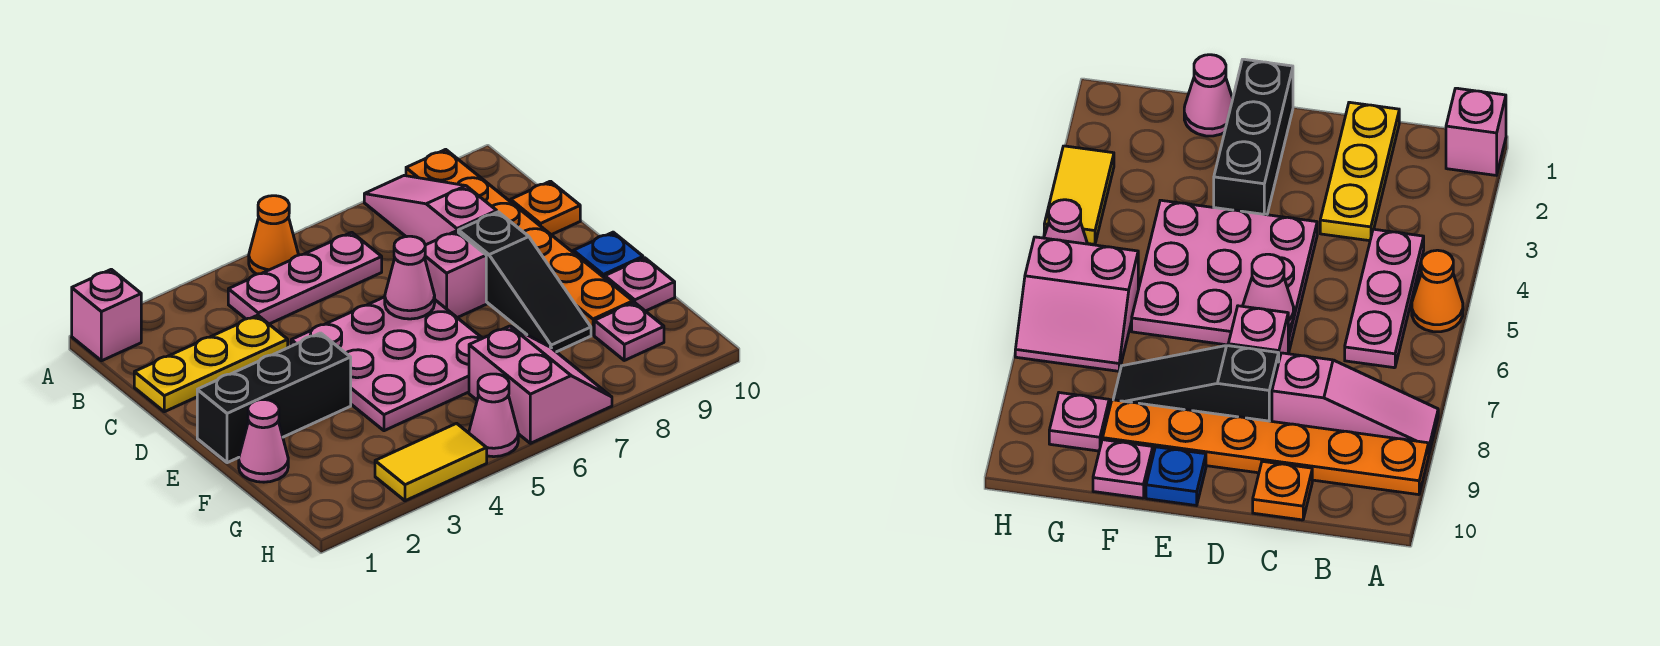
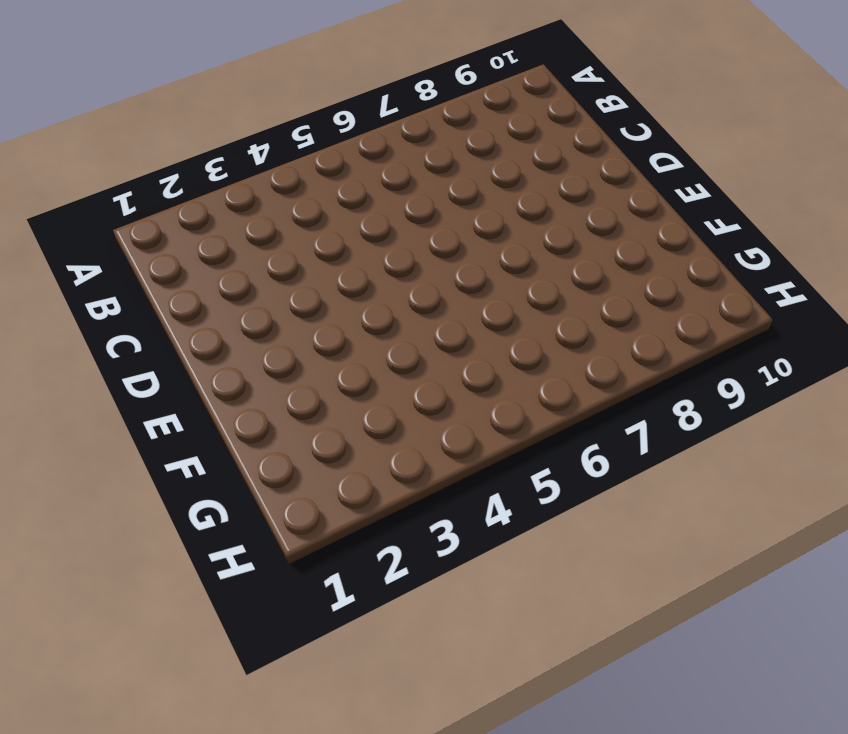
none -> pink 1x1 brick [72,269,141,361]
none -> orange 1x1 cone [249,196,298,274]
none -> pink 1x3 slope [364,176,497,245]

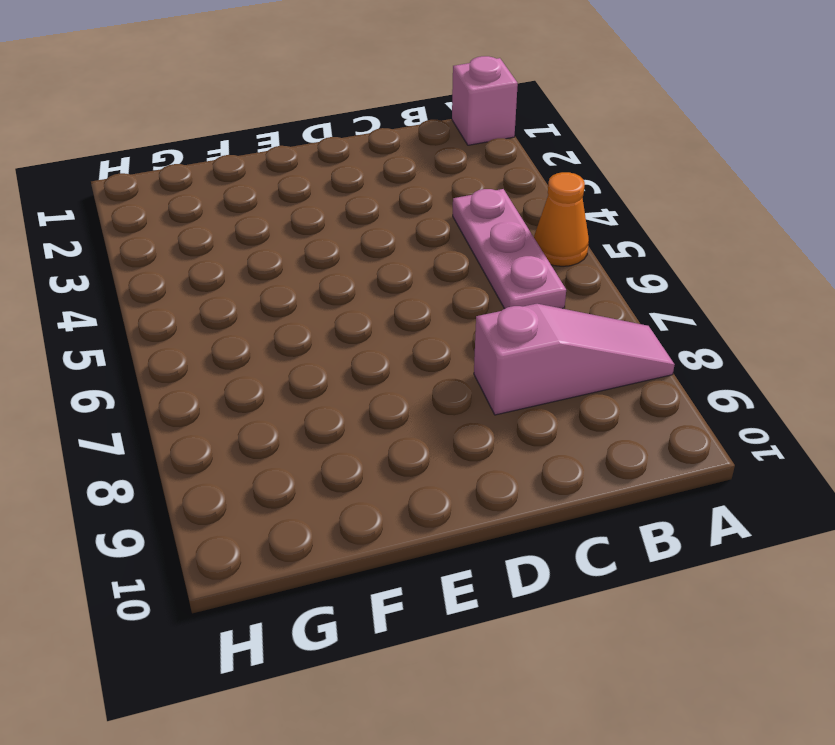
none -> orange 1x6 plate [406,149,633,335]
none -> yellow 1x3 plate [134,315,288,412]
none -> orange 1x1 plate [511,181,580,235]

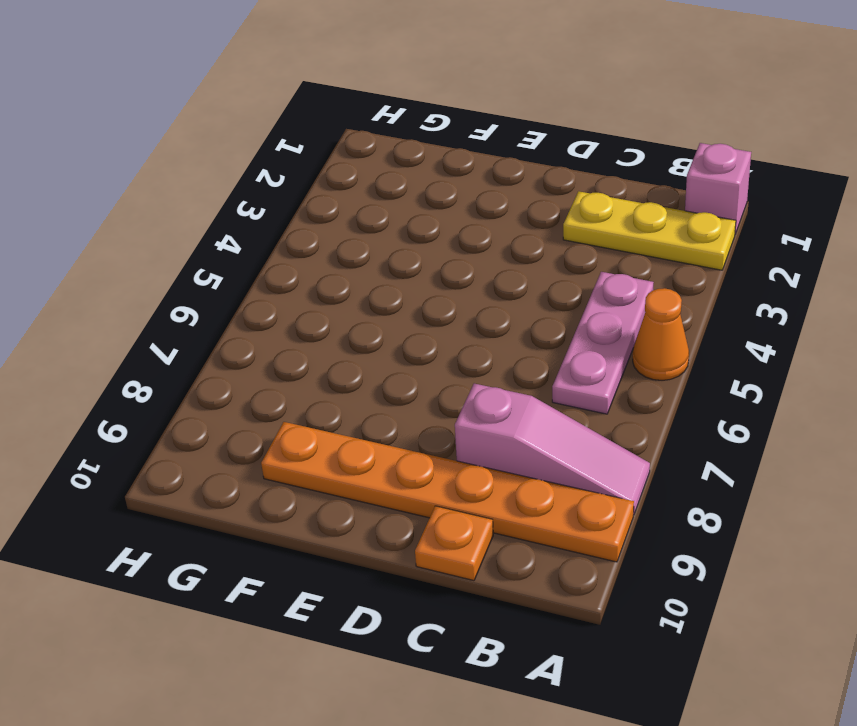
yellow 1x3 plate [563,191,736,270] -> yellow 1x3 plate turned to [134,315,288,412]
none -> pink 3x3 plate [291,297,482,431]
none -> pink 1x1 brick [425,231,486,318]
none -> black 1x3 slope [458,212,591,352]

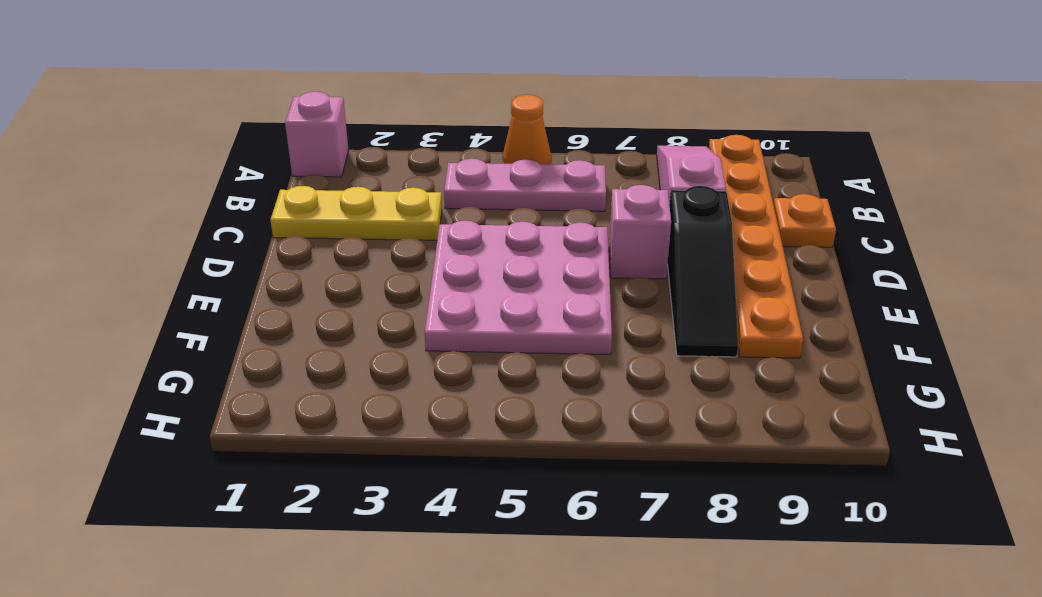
none -> black 1x3 brick [197,333,351,463]
none -> blue 1x1 plate [573,232,643,278]
none -> pink 1x1 cone [239,400,288,482]

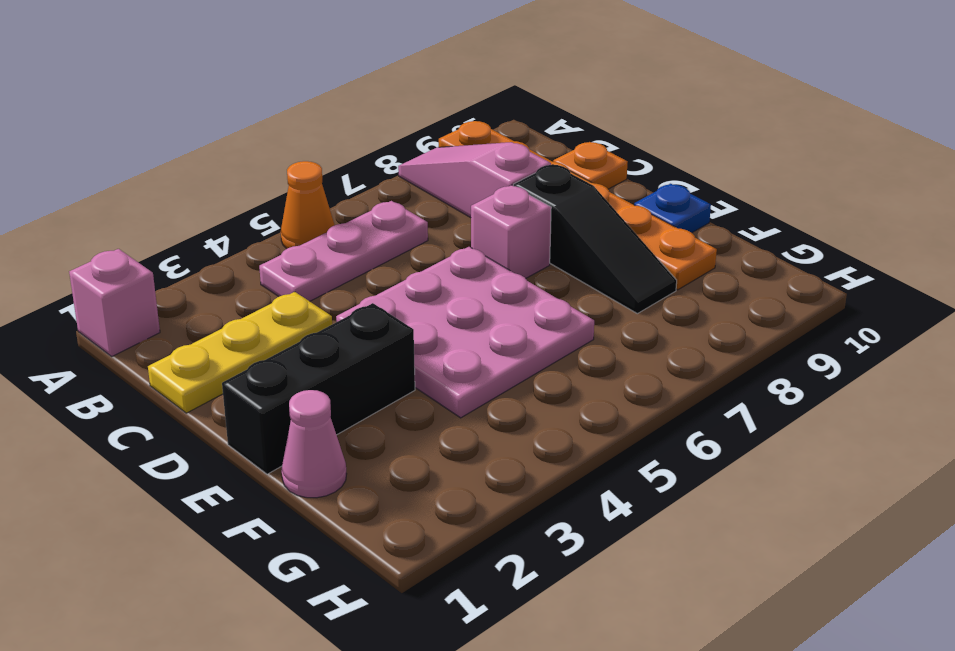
none -> pink 1x1 plate [605,258,675,311]
none -> pink 2x2 slope [469,326,612,443]
none -> pink 1x1 plate [594,302,664,360]

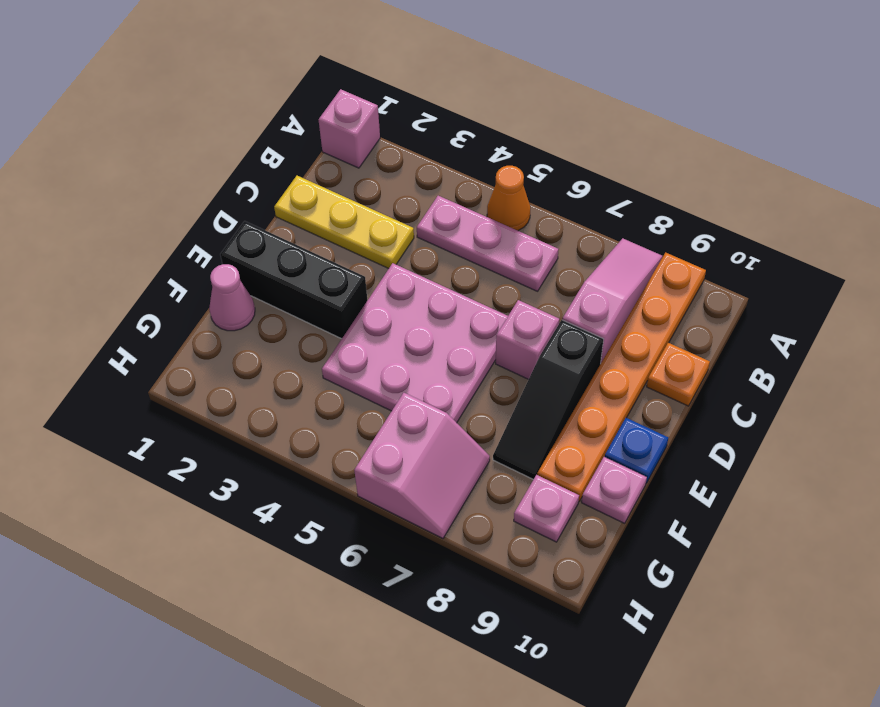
none -> yellow 1x2 tile [375,423,487,501]
none -> pink 1x1 cone [469,374,518,457]
none -> pink 1x1 cone [385,236,435,319]

